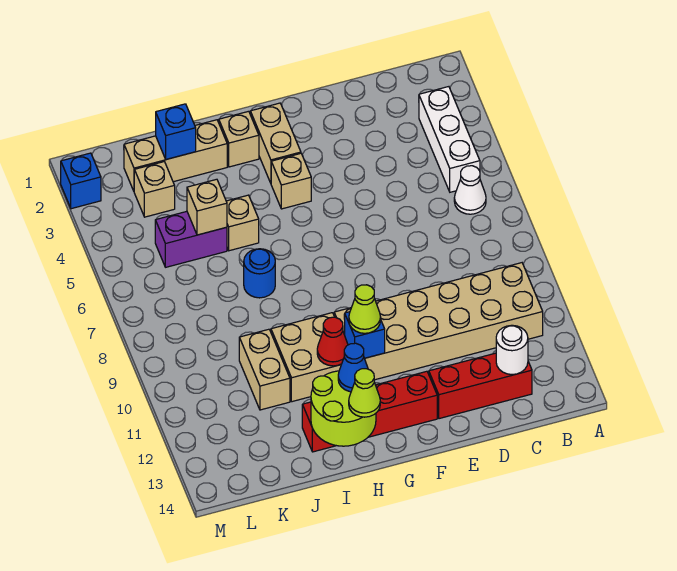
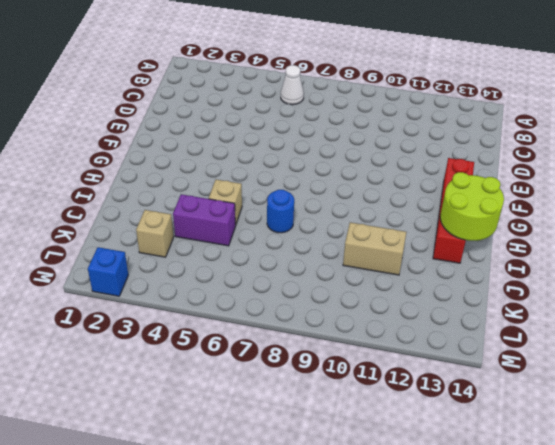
purple 1x2 brick [173,194,235,246] -> purple 1x2 brick turned to [155,211,227,267]
none -> white 1x3 brick [419,87,480,192]
none -> tan 2x6 brick [334,263,543,380]
none -> red 1x3 brick [429,353,532,419]

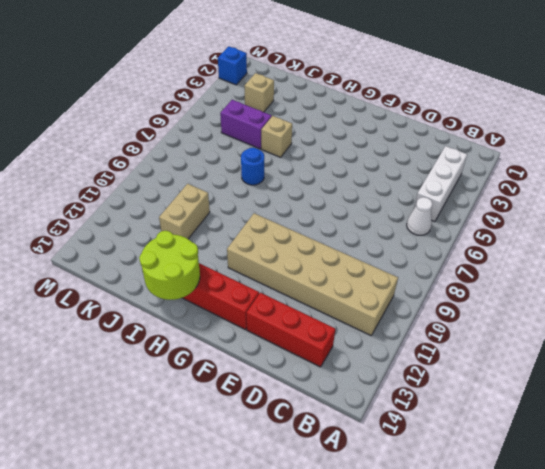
none -> tan 1x2 brick [250,103,301,183]
none -> tan 1x1 brick [271,153,311,209]
none -> tan 1x1 brick [219,111,259,167]

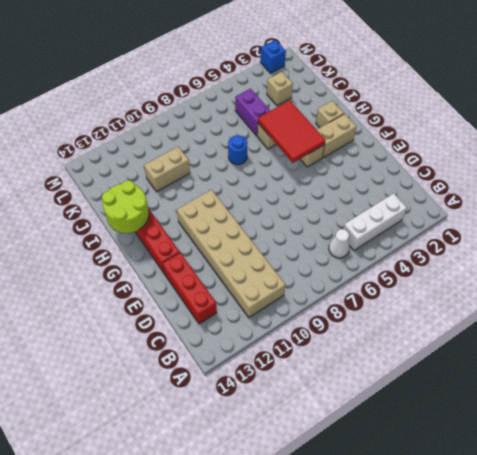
red 2x3 tile [258,100,326,163] -> none
none -> tan 2x2 brick [271,313,341,402]
none -> tan 1x3 brick [124,120,227,191]
none -> white 1x1 round brick [496,325,528,374]

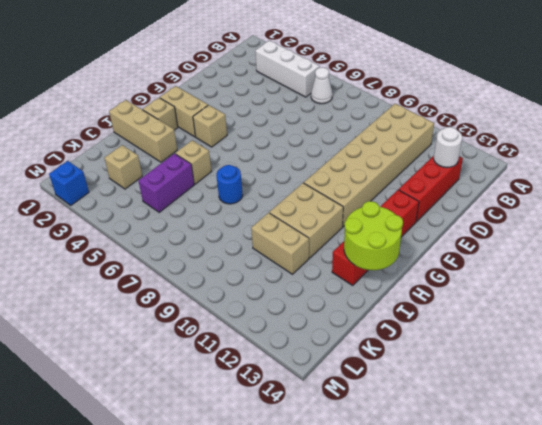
tan 1x3 brick [109,100,177,162] -> tan 1x3 brick turned to [124,120,227,191]
none -> blue 1x1 brick [345,312,385,358]
none -> red 1x1 cone [317,317,348,366]
none -> blue 1x1 brick [156,104,196,159]

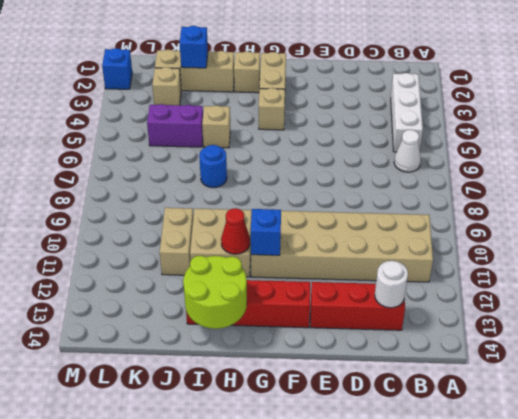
none -> tan 1x1 brick [187,179,227,235]
none -> lime 1x1 cone [349,285,381,333]
none -> blue 1x1 cone [338,343,368,392]

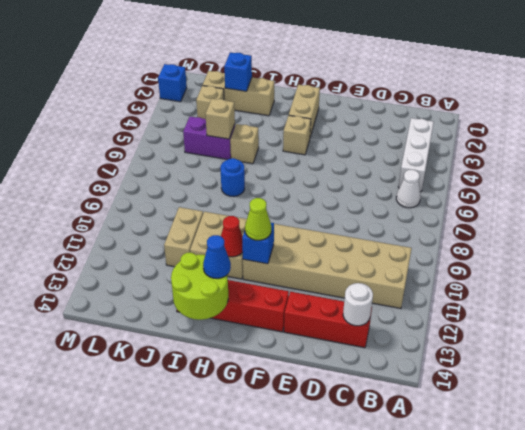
none -> tan 1x1 brick [219,111,259,167]
none -> lime 1x1 cone [349,369,380,417]

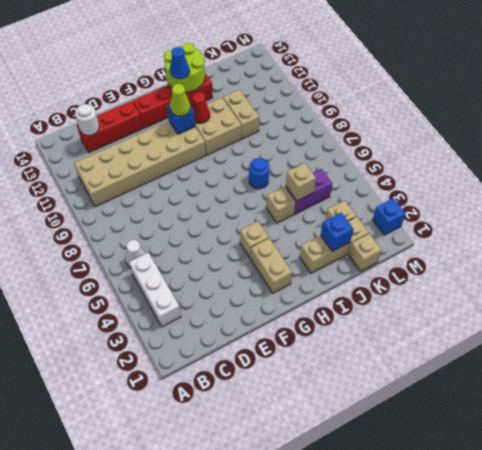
tan 1x1 brick [349,234,382,271] -> tan 1x1 brick moved to [219,111,259,167]
none -> lime 1x1 cone [349,369,380,417]

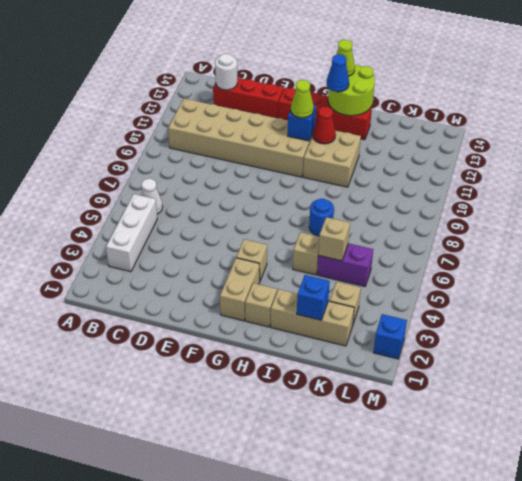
none -> tan 1x2 brick [239,329,290,410]

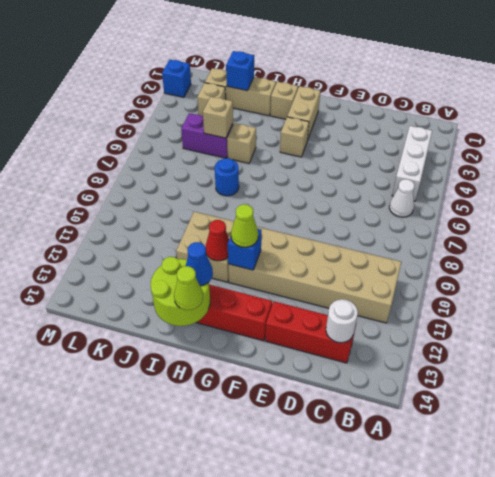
none -> tan 1x2 brick [239,329,290,410]

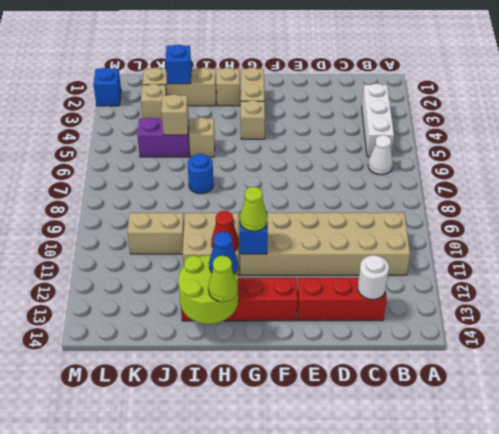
tan 1x2 brick [128,213,184,254] -> tan 1x2 brick turned to [239,329,290,410]

